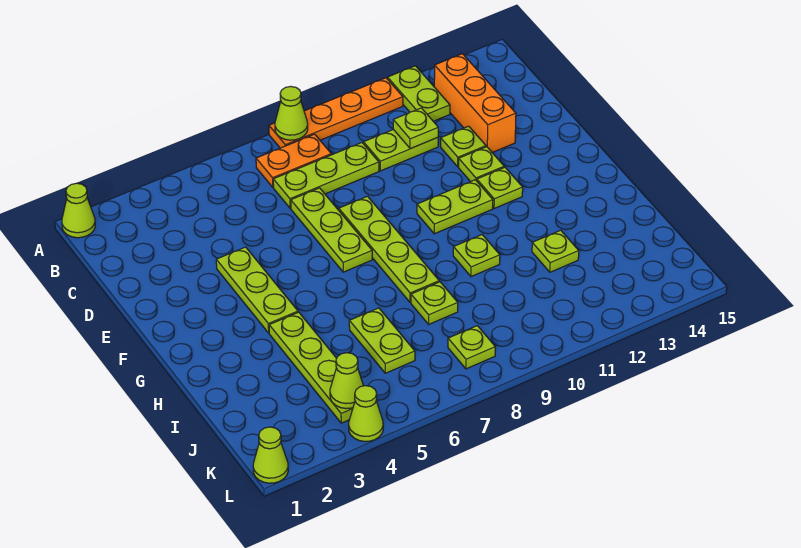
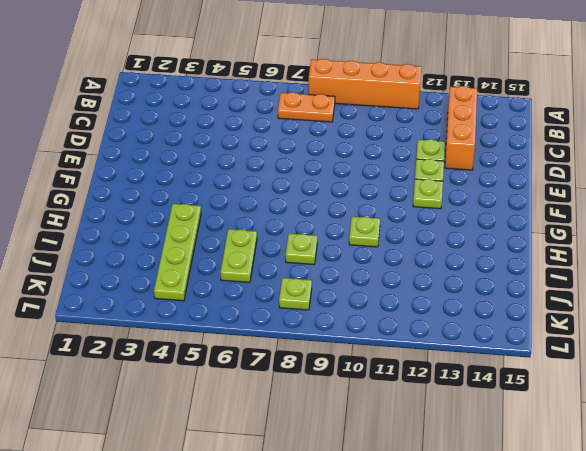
orange 1x4 brick [309,59,421,109] -> orange 1x4 plate [269,78,403,148]
none -> lime 1x1 cone [62,183,95,238]
none -> lime 1x2 plate [388,66,450,121]
none -> lime 1x3 plate [273,143,379,208]

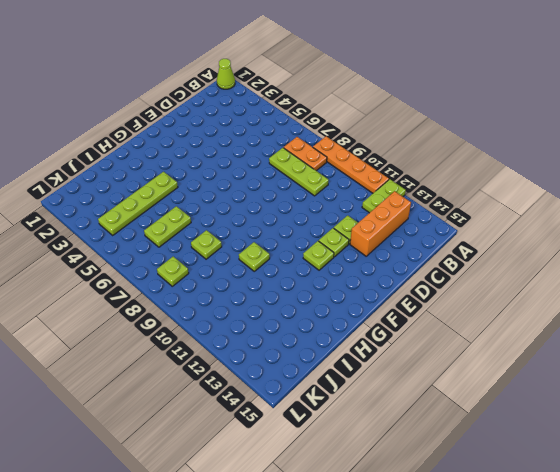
none -> lime 1x2 plate [363,130,438,171]
none -> lime 1x3 plate [291,188,372,272]
none -> lime 1x3 plate [216,247,298,333]

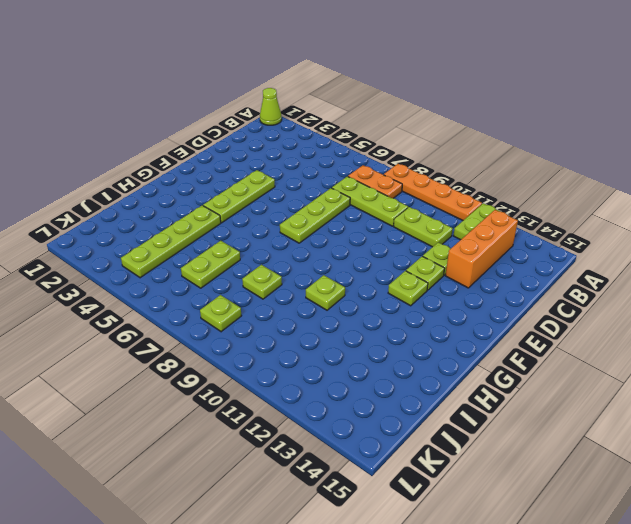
none -> lime 1x4 plate [339,196,439,303]
none -> lime 1x2 plate [417,180,493,234]
none -> lime 1x1 plate [532,230,579,272]

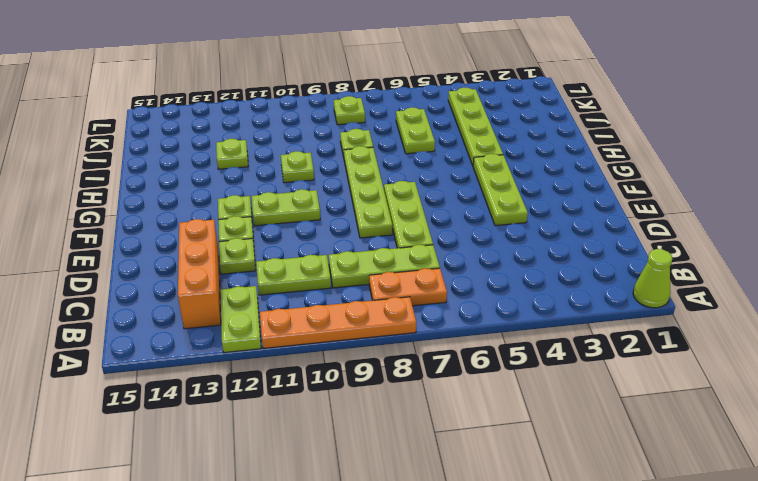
none -> lime 1x1 cone [253,427,288,483]
none -> lime 1x1 cone [349,386,383,441]
none -> lime 1x1 cone [275,86,308,140]

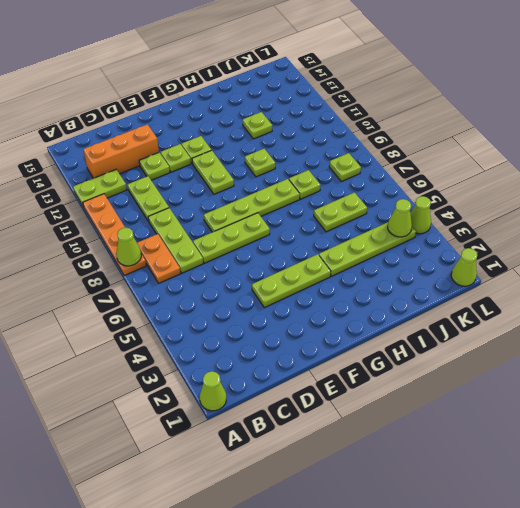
none -> lime 1x1 plate [393,108,438,149]

